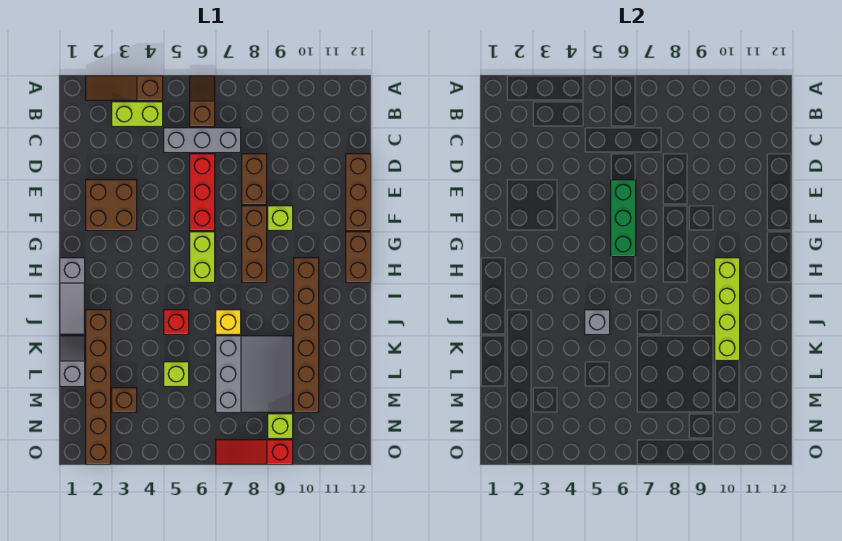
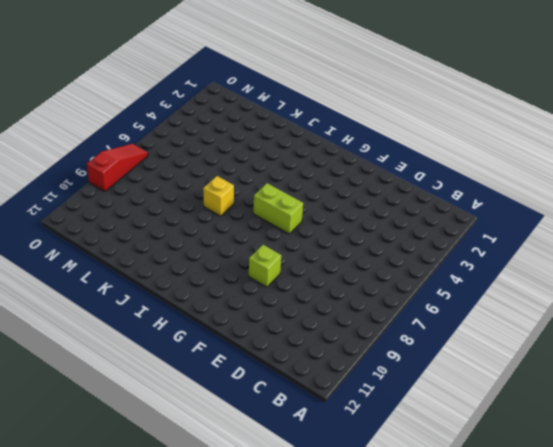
none -> brown 1x3 slope [86,76,163,100]
none -> brown 1x2 slope [190,76,215,126]
none -> lime 1x2 brick [112,102,163,126]

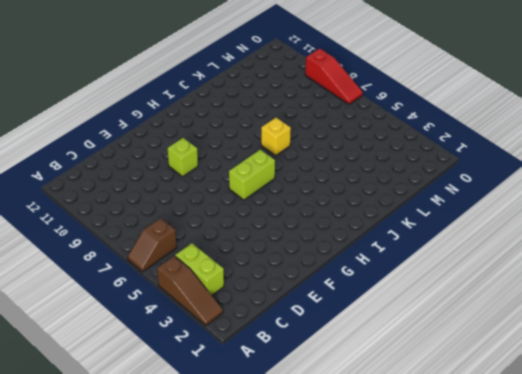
none -> grey 1x3 brick [164,128,241,152]
none -> red 1x3 brick [190,154,215,230]
none -> brown 1x2 brick [242,154,267,204]

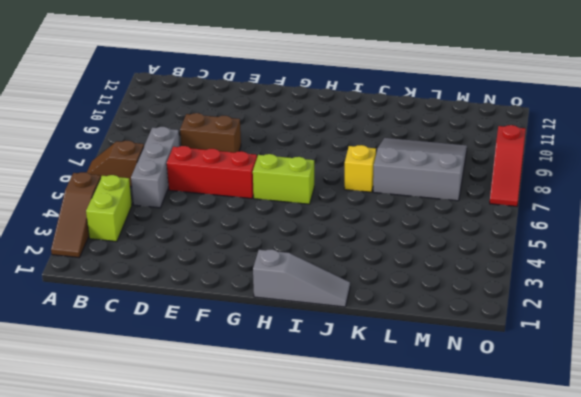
none -> brown 1x3 brick [346,154,371,230]
none -> brown 2x2 brick [86,180,137,230]
none -> brown 1x3 brick [242,206,267,282]

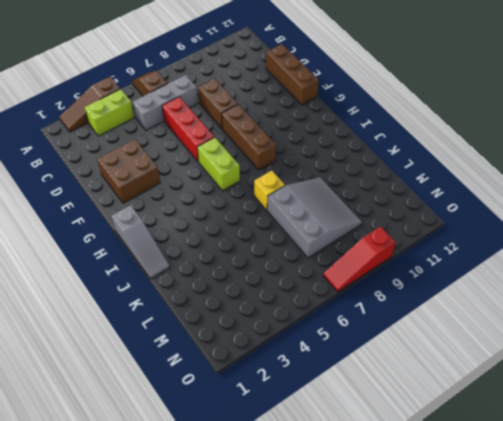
none -> lime 1x1 brick [268,206,293,230]
none -> brown 1x2 brick [346,232,371,282]
none -> brown 1x6 brick [294,258,319,412]

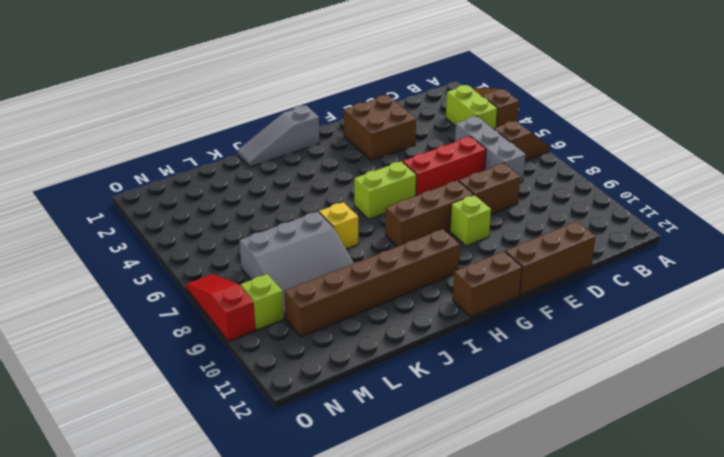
none -> brown 1x6 brick [86,310,111,464]
none -> red 1x1 brick [164,310,189,334]
none -> grey 1x2 slope [60,336,85,386]

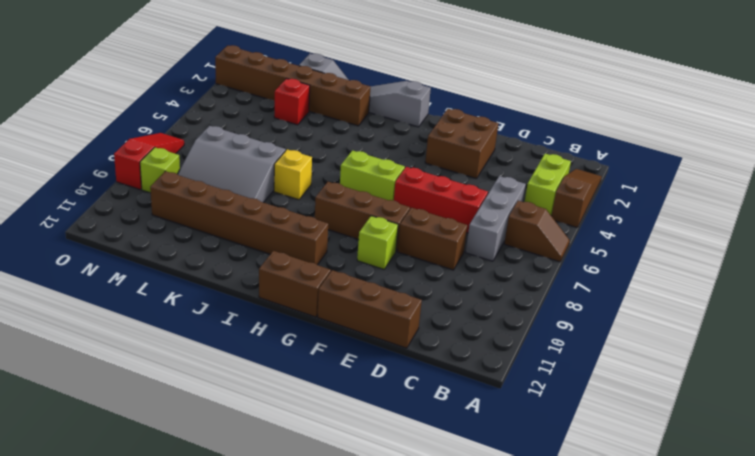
red 1x1 brick [274,79,310,125] -> red 1x1 brick moved to [164,310,189,334]
none -> lime 1x1 brick [164,362,189,386]
none -> brown 1x1 brick [112,388,137,412]
none -> green 1x3 brick [611,180,636,256]

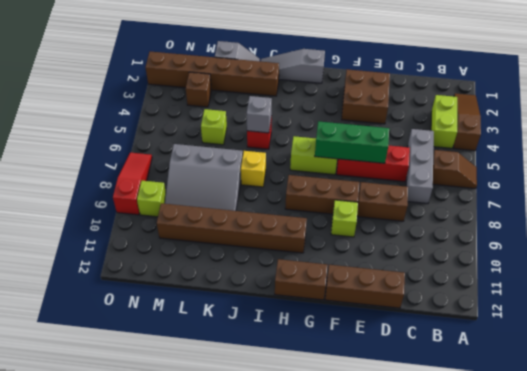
none -> lime 1x4 brick [715,258,740,360]

